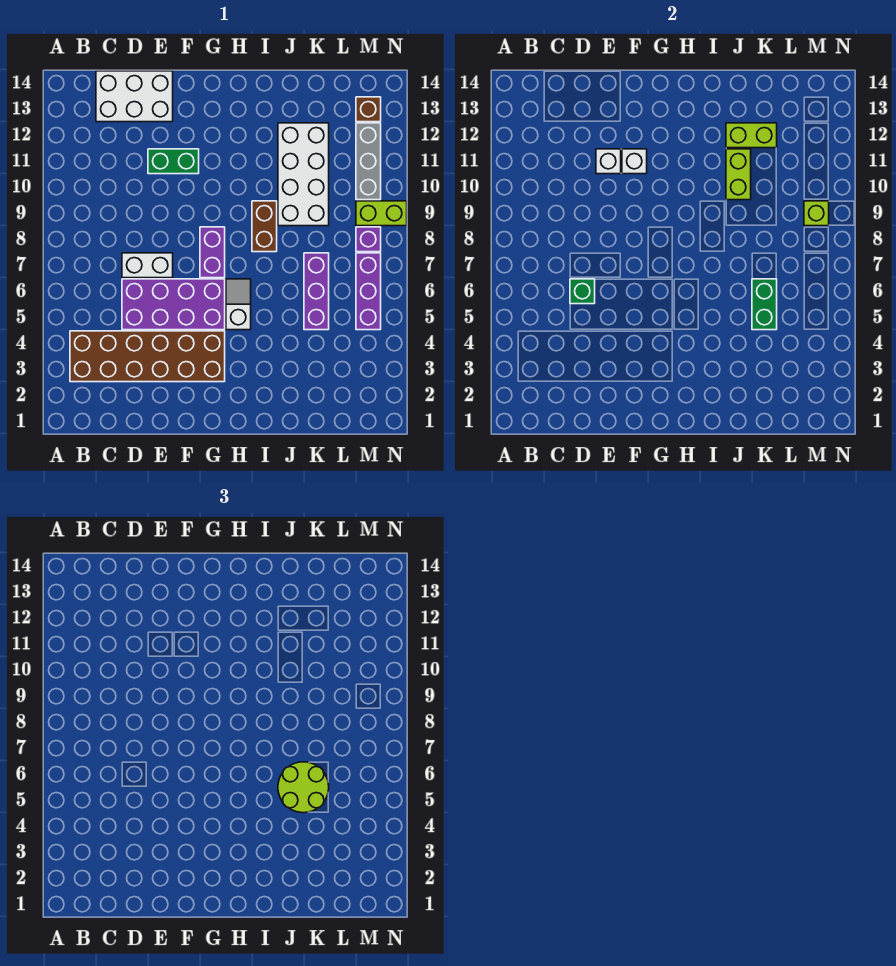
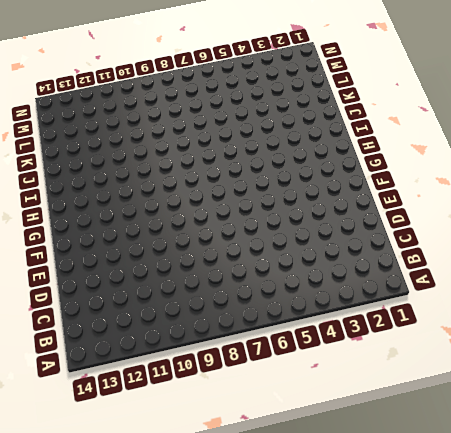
none -> brown 2x6 brick [70,331,225,382]
none -> white 2x3 brick [96,71,173,122]
none -> purple 2x4 brick [122,279,225,330]

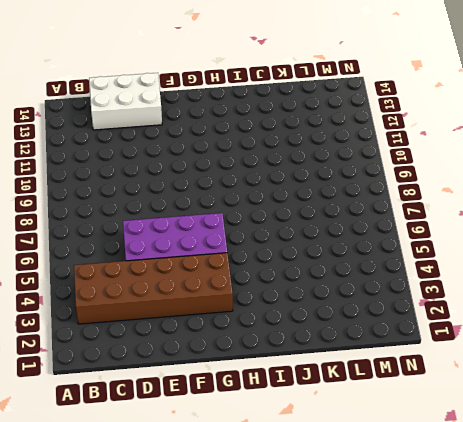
none -> white 1x2 brick [122,253,173,278]
none -> green 1x2 brick [148,149,199,174]
none -> purple 1x2 brick [200,227,225,278]

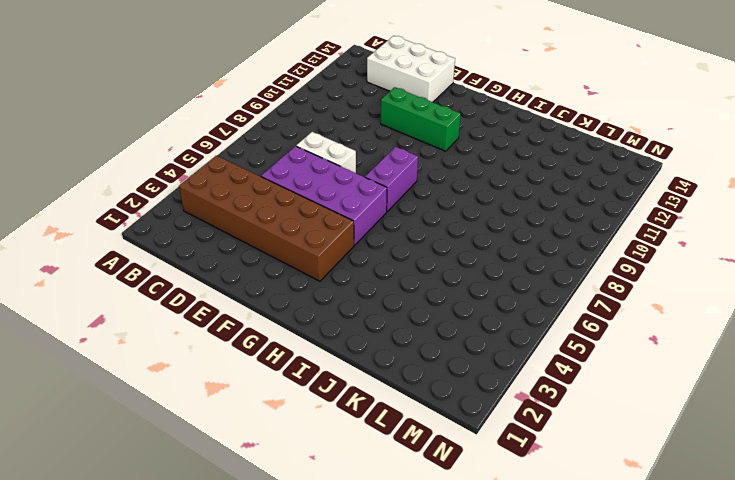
green 1x3 brick [381,87,461,151] -> green 1x2 brick [148,149,199,174]
none -> white 1x2 slope [226,279,251,330]
none -> brown 1x2 brick [252,201,277,252]
none -> white 2x4 brick [278,123,329,226]

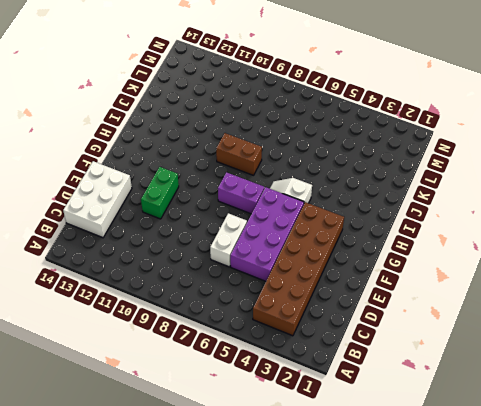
none -> white 2x4 brick [278,123,329,226]
none -> purple 1x3 brick [304,253,329,330]
none -> purple 1x3 brick [356,253,381,330]

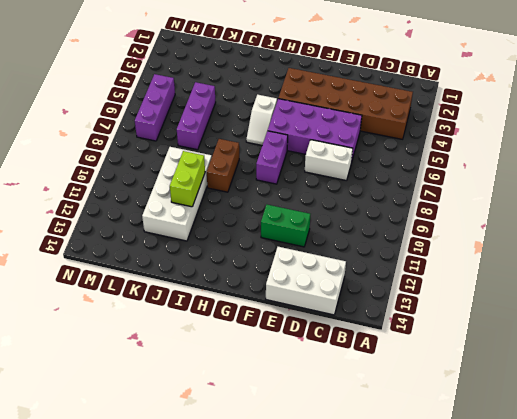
none -> purple 1x1 brick [356,227,381,252]
none -> lime 1x2 brick [356,201,407,226]
none -> grey 1x3 brick [356,123,381,200]

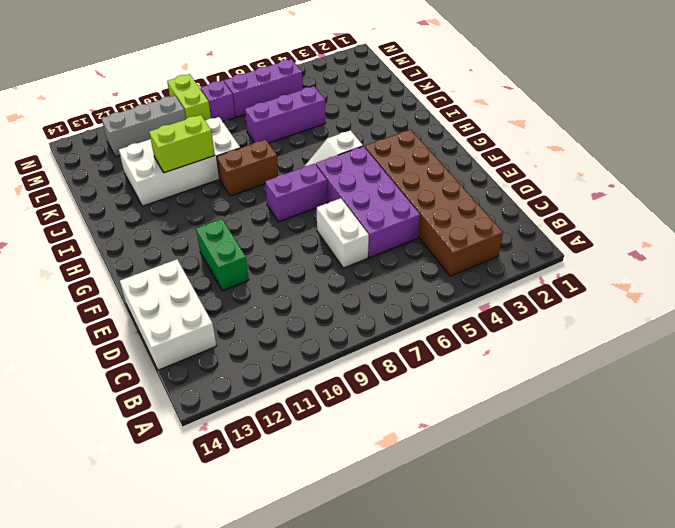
none -> brown 1x1 brick [356,97,381,122]
none -> green 1x1 brick [570,279,595,304]
none -> white 1x1 brick [596,149,621,174]

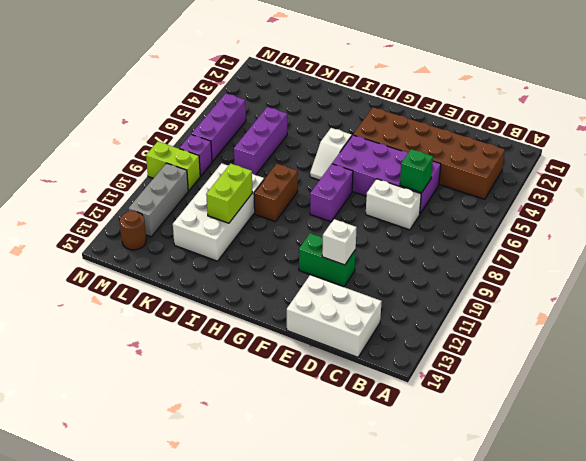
brown 1x1 round brick [120,211,146,250] -> brown 1x1 brick [356,97,381,122]
none -> white 1x1 brick [622,149,647,174]
none -> lime 1x2 brick [726,123,777,148]
none -> green 1x2 brick [752,279,777,330]

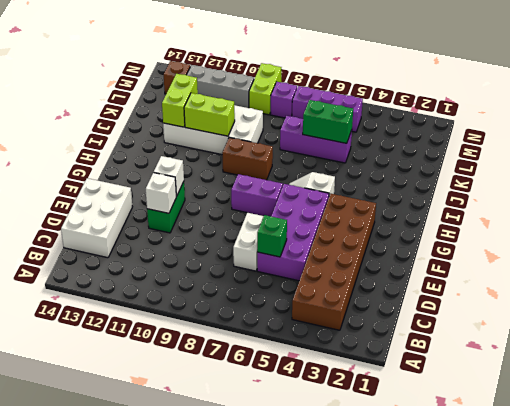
none -> lime 1x1 brick [804,201,829,226]
none -> lime 2x2 round brick [278,762,329,813]

